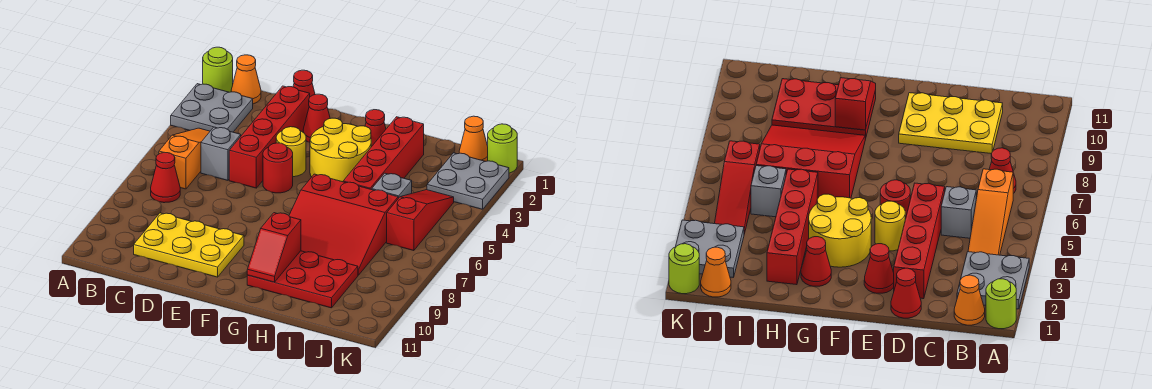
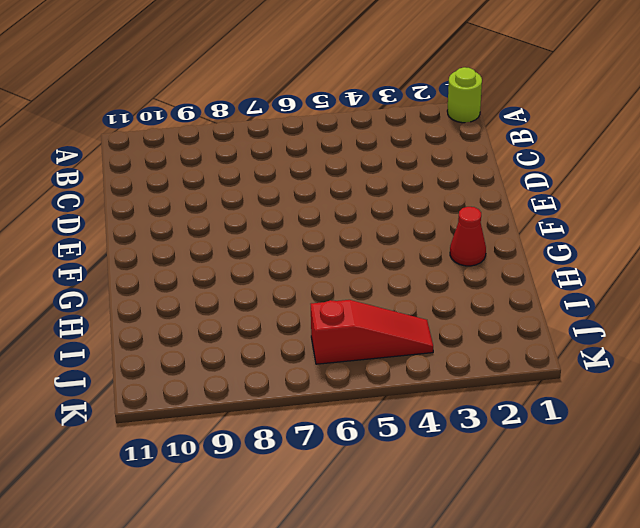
none -> grey 2x2 plate [171,84,253,132]
none -> orange 1x1 cone [231,55,261,104]
none -> orange 1x3 slope [159,128,210,189]

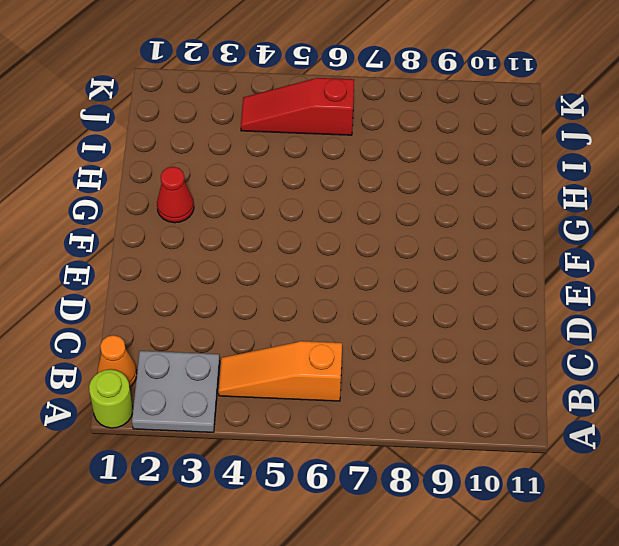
none -> red 1x1 cone [151,152,180,203]
none -> grey 1x1 brick [201,127,241,180]
none -> yellow 2x3 plate [134,213,244,277]

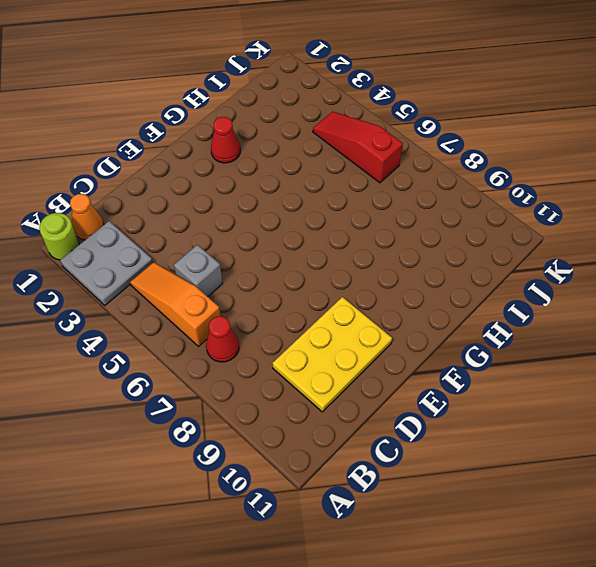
none -> red 1x1 cone [293,70,315,97]
none -> red 1x4 brick [229,86,310,188]
none -> red 1x1 cone [303,94,330,142]

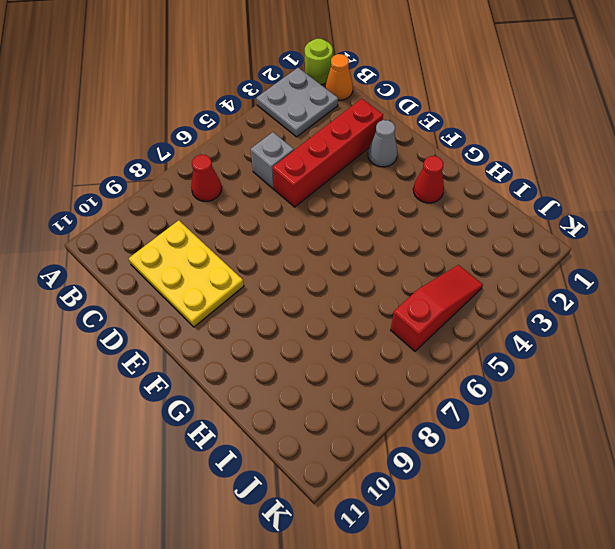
grey 1x1 cone [368,120,397,167] -> red 1x1 cone [303,94,330,142]
none -> orange 1x3 slope [159,128,210,189]
none -> red 1x1 cone [293,70,315,97]
none -> yellow 1x1 round brick [276,127,306,177]

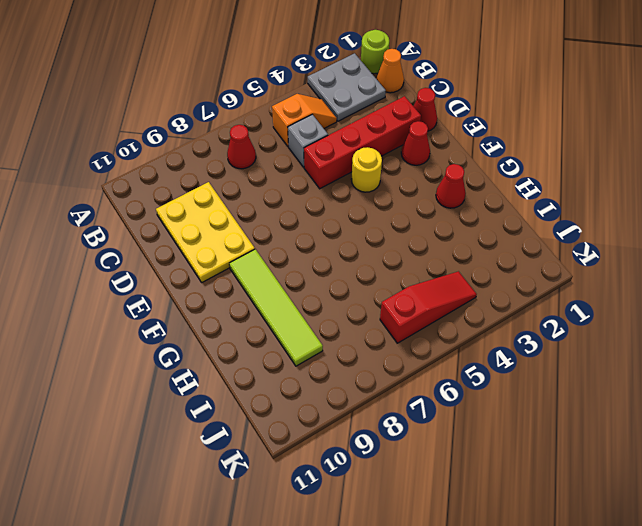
orange 1x2 slope [272,94,337,147] -> orange 1x3 slope [159,128,210,189]
lime 1x4 tile [229,249,323,366] -> red 2x3 plate [247,251,358,308]
none -> red 1x1 round brick [263,143,293,193]
none -> yellow 2x2 round brick [310,118,371,182]
none -> red 3x3 slope [289,174,398,275]

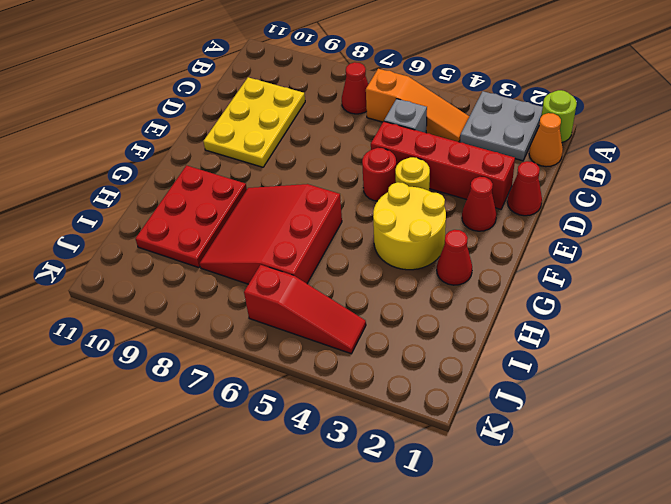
none -> red 1x4 brick [343,117,424,189]
none -> grey 1x1 brick [372,173,412,198]
none -> orange 1x1 cone [459,116,488,161]

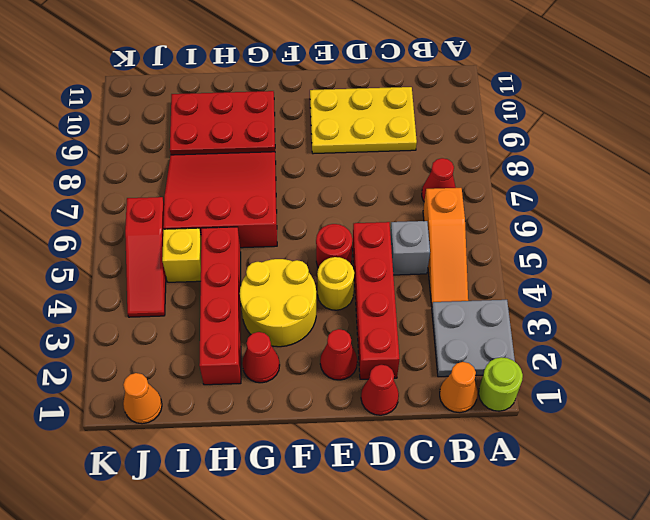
yellow 1x1 brick [162,228,201,282] -> grey 1x1 brick [372,173,412,198]
none -> grey 2x2 plate [427,153,509,209]
none -> lime 1x1 round brick [488,124,517,173]
none -> red 1x2 slope [247,213,301,282]

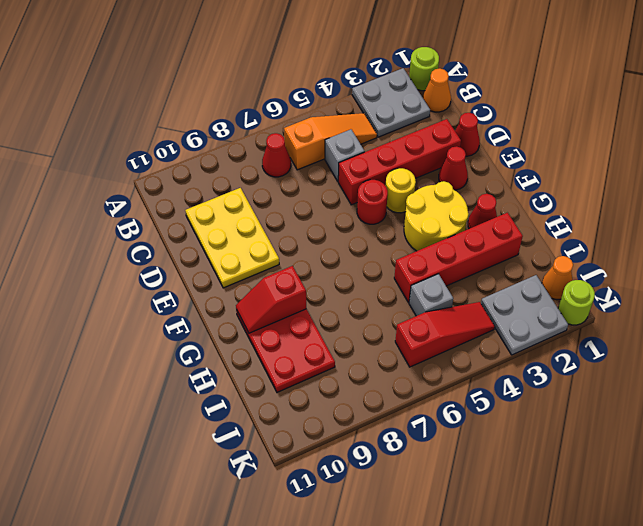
none -> red 3x3 slope [289,174,398,275]

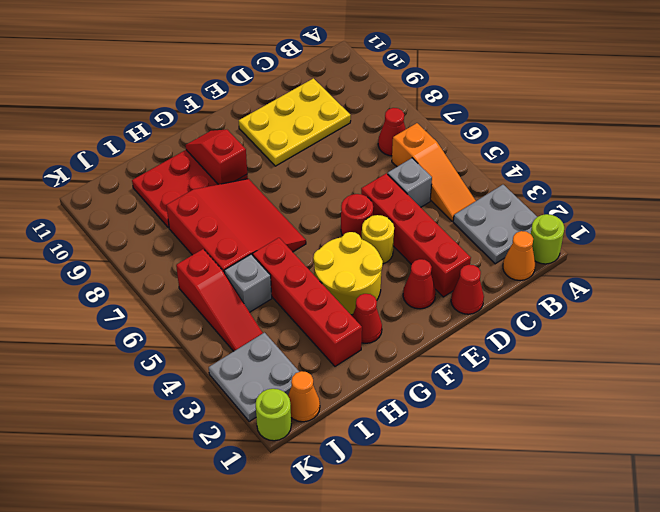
red 3x3 slope [166,179,306,273] -> red 3x3 slope turned to [289,174,398,275]

